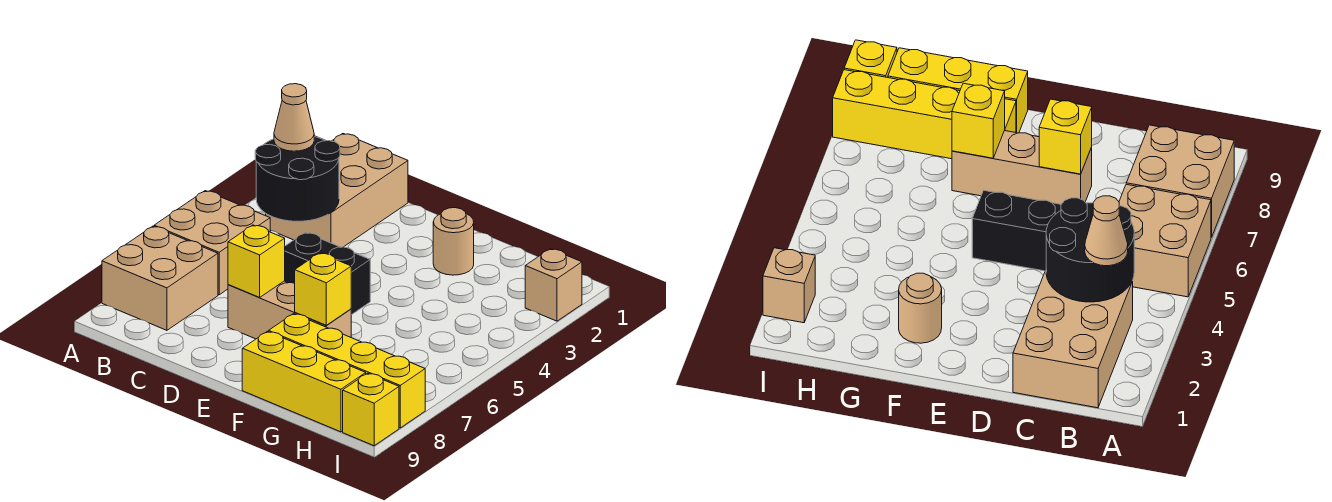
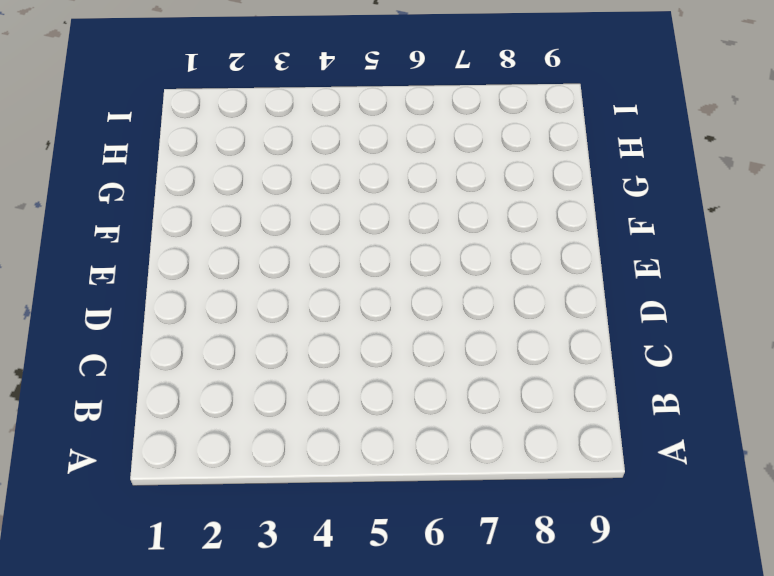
none -> tan 2x2 brick [154,191,271,295]
none -> tan 2x2 brick [102,226,218,330]
none -> tan 2x3 brick [266,134,408,247]

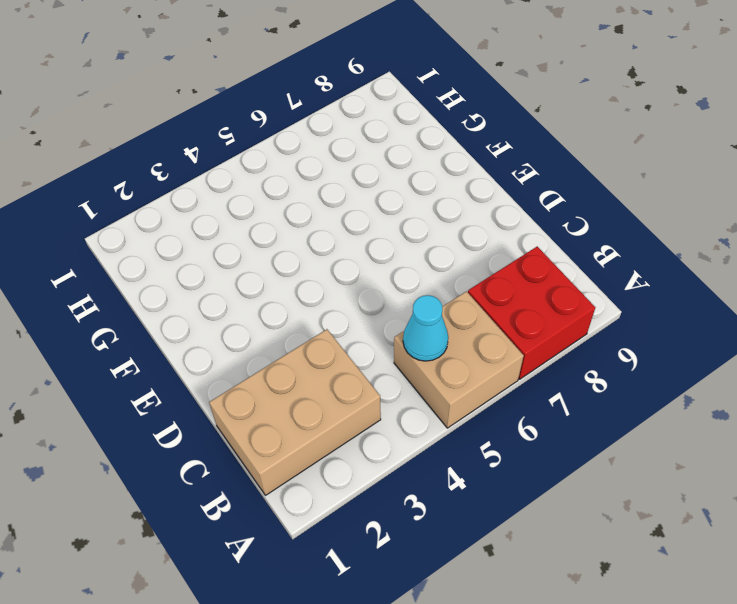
red 2x2 brick [468,247,595,379] -> tan 2x2 brick [102,226,218,330]
cyan 1x1 cone [403,295,448,361] -> none
none -> black 1x2 brick [285,232,370,315]
none -> tan 1x3 brick [228,281,351,339]
none -> tan 1x1 round brick [433,208,474,275]

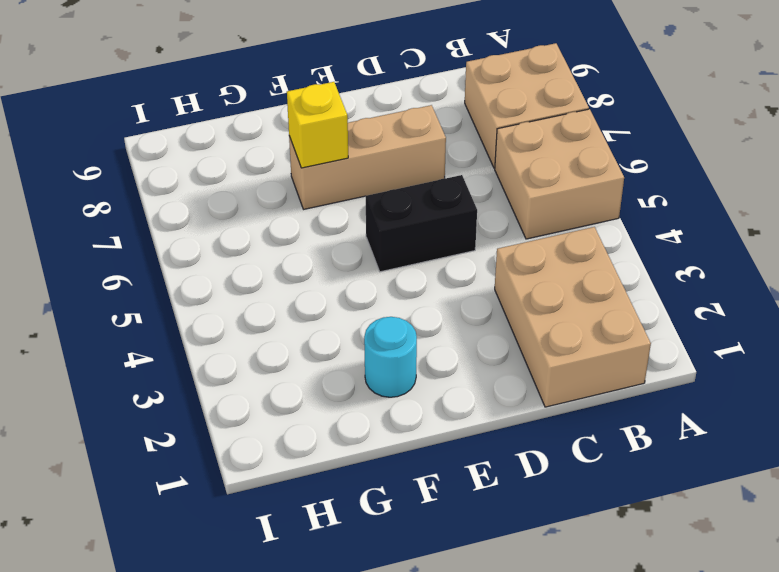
cyan 1x1 round brick [364,317,417,397] -> tan 1x1 round brick [433,208,474,275]
none -> yellow 1x4 brick [269,314,425,428]
none -> yellow 1x3 brick [242,331,366,432]
none -> tan 1x1 brick [525,249,582,321]

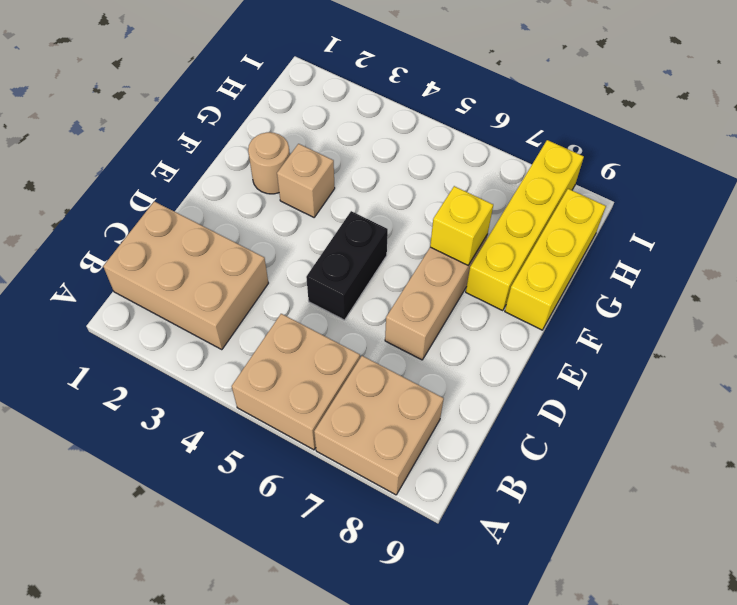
tan 1x1 brick [277,144,335,217] -> tan 1x1 brick moved to [525,249,582,321]
none -> yellow 1x1 brick [343,373,399,446]
none -> black 2x2 round brick [255,137,340,221]
none -> yellow 1x1 brick [228,225,285,297]

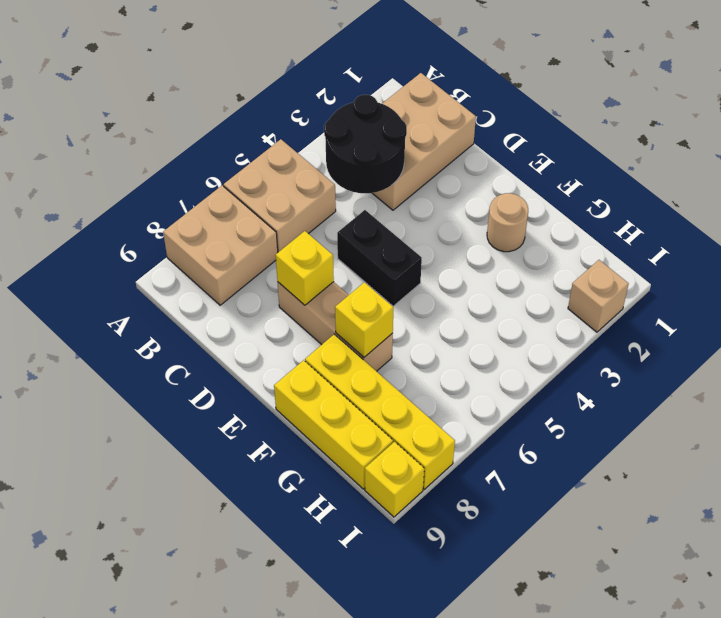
none -> tan 1x1 cone [274,84,314,151]

